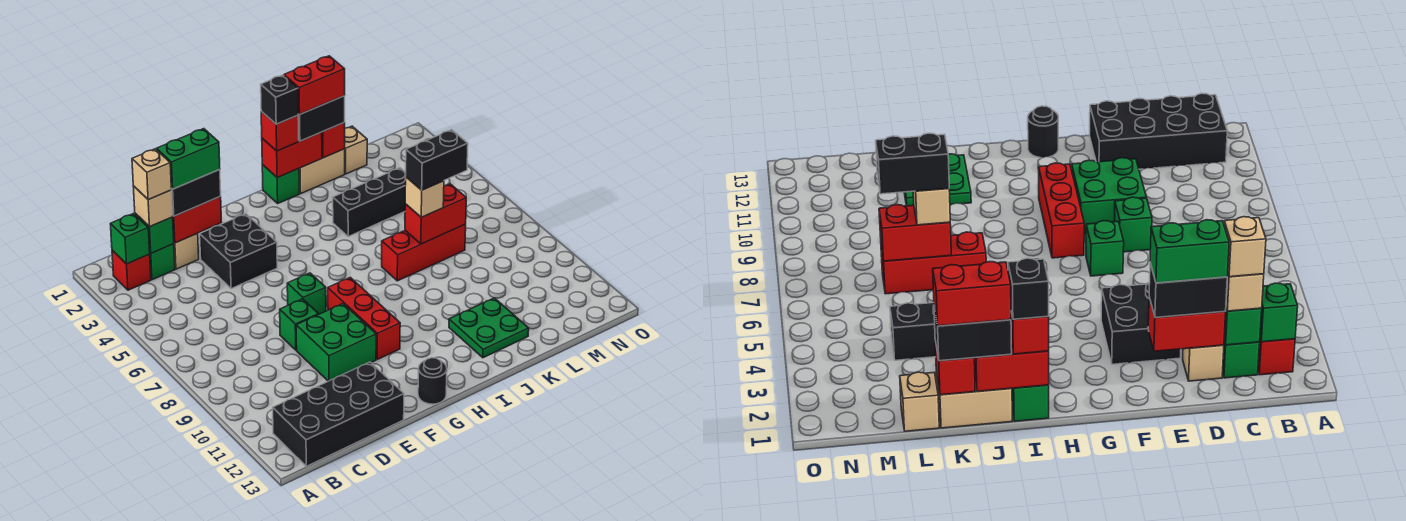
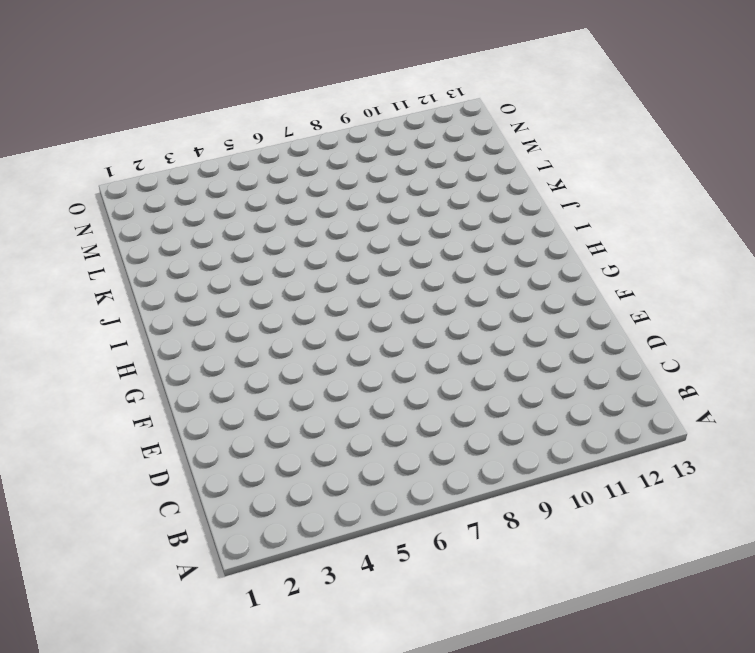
none -> red 1x1 brick [112,250,151,290]
none -> black 2x4 brick [273,362,404,466]
none -> green 1x1 brick [150,244,175,280]
none -> tan 1x1 brick [174,233,199,269]

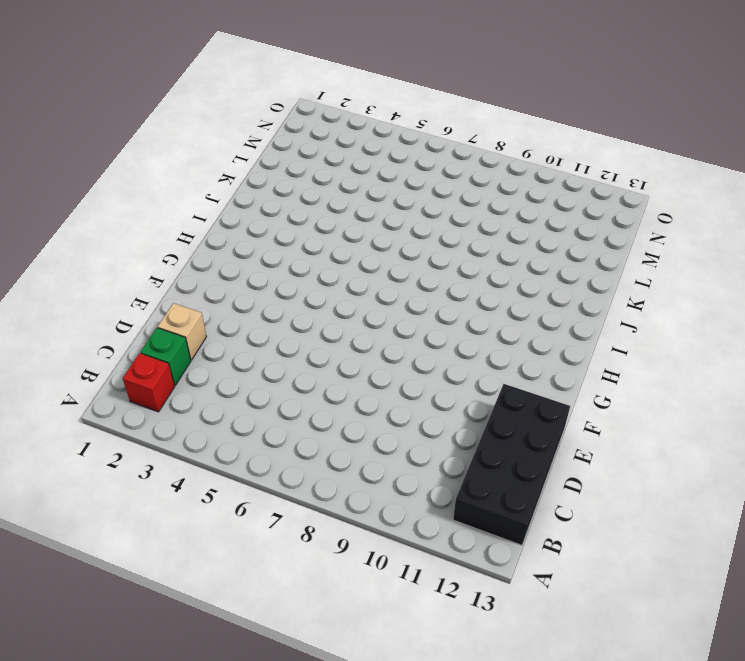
none -> black 2x2 brick [200,214,277,289]
none -> green 1x1 brick [280,299,318,350]
none -> green 2x2 brick [296,304,376,381]
none -> green 1x1 brick [287,273,326,314]

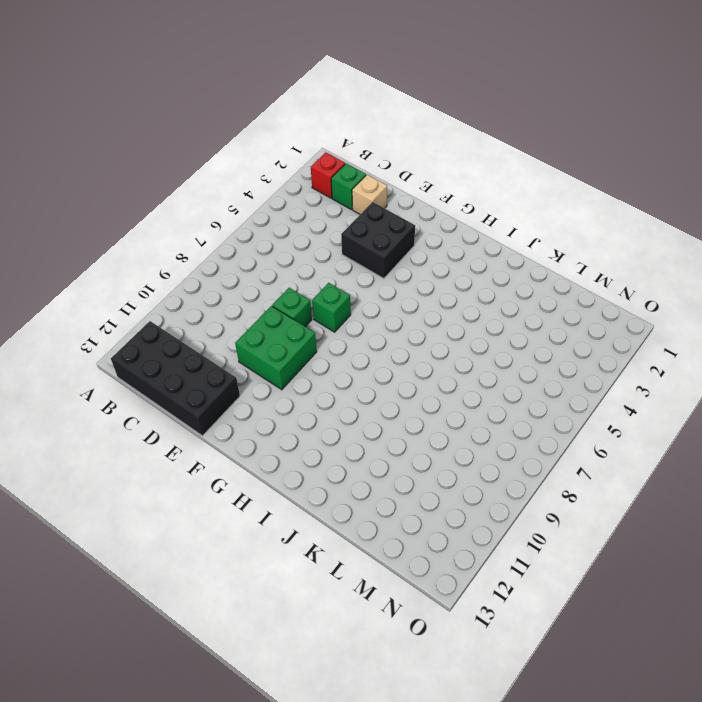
none -> red 1x3 brick [328,277,400,359]
none -> black 1x1 round brick [418,358,447,404]
none -> green 1x1 brick [262,165,299,203]
none -> tan 1x2 brick [299,149,345,194]

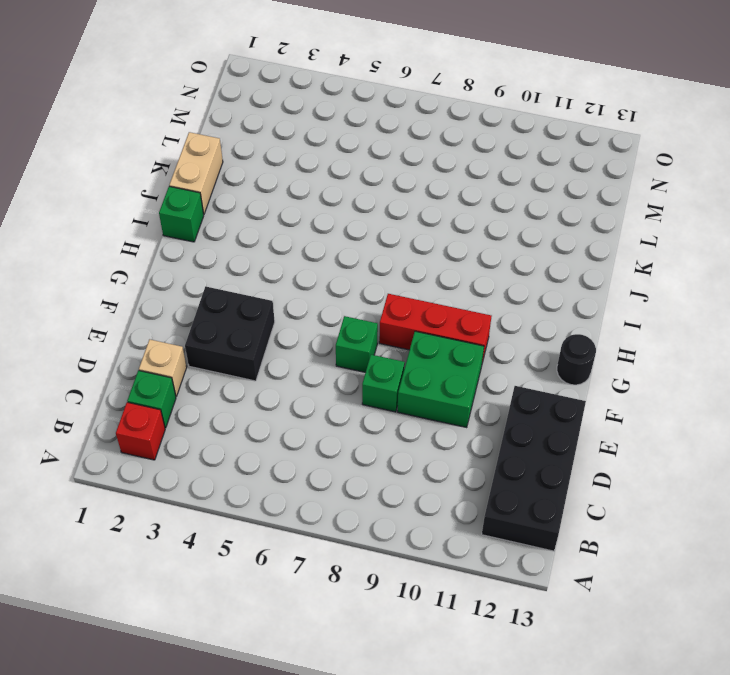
none -> black 1x3 brick [333,168,406,236]
none -> red 1x3 brick [382,224,466,281]
none -> green 2x2 plate [449,298,529,358]
none -> tan 1x1 brick [345,126,367,174]

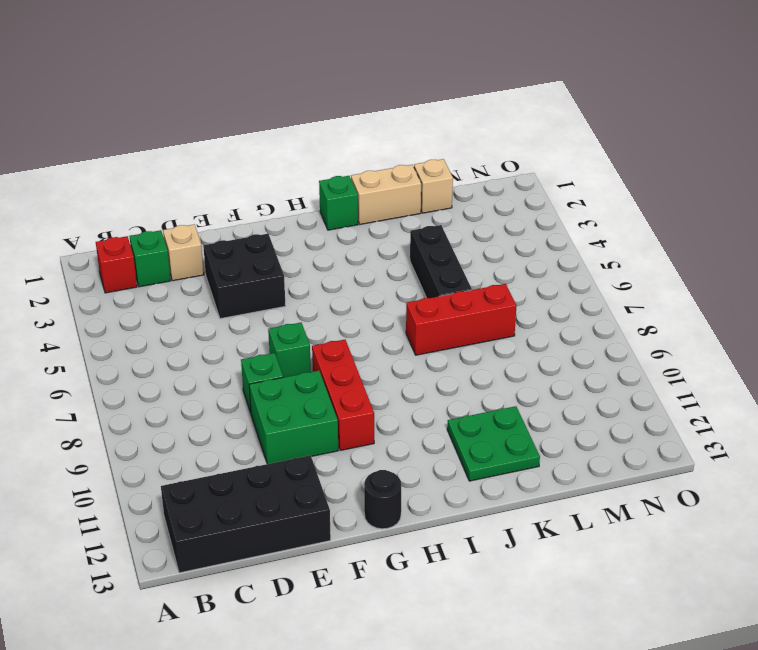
black 1x3 brick [410,225,472,298] -> black 1x3 brick turned to [333,168,406,236]
none -> green 1x1 brick [110,214,150,264]
none -> green 1x1 brick [135,213,174,253]
none -> red 1x2 brick [173,197,222,243]
none -> red 1x2 brick [262,132,322,177]

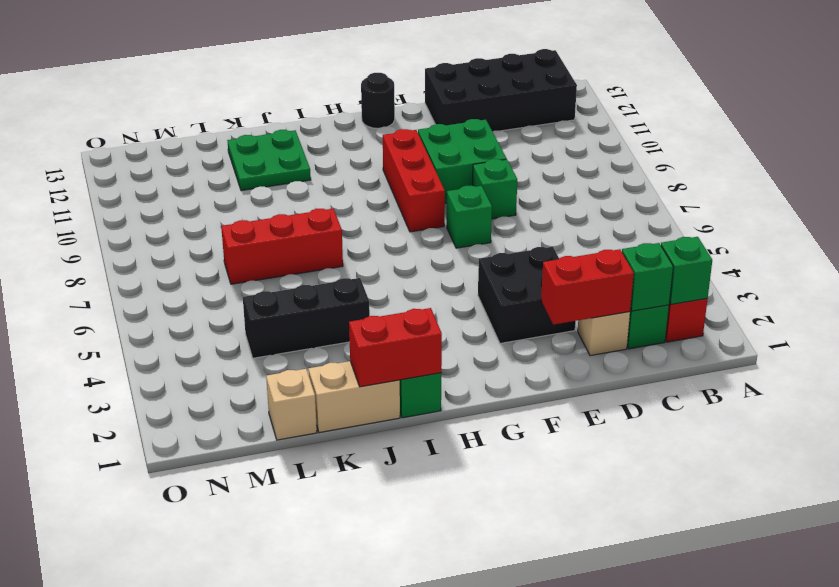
none -> red 1x1 brick [322,123,345,158]
none -> red 1x2 brick [405,184,466,244]
none -> tan 1x1 brick [133,186,173,227]
none -> black 1x2 brick [171,169,221,216]

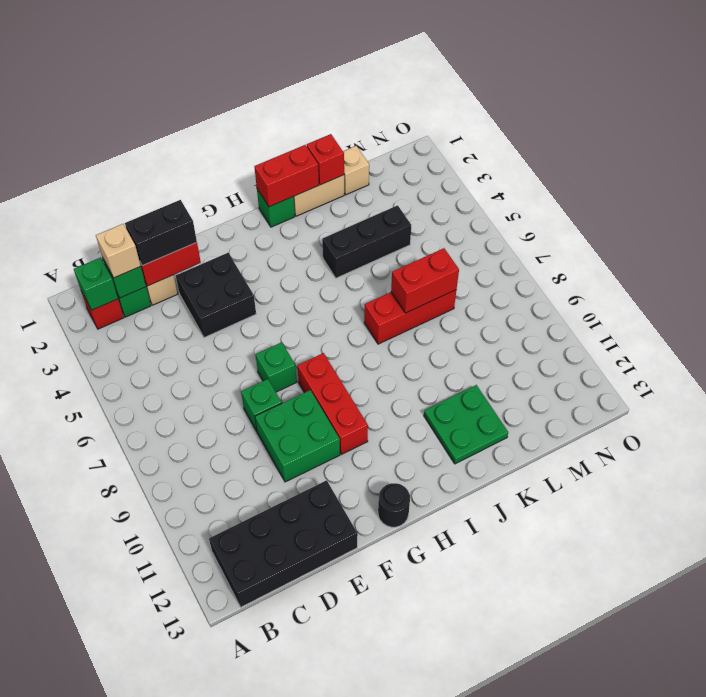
none -> red 1x1 brick [261,112,299,151]
none -> black 1x2 brick [298,96,345,141]
none -> tan 1x1 brick [405,177,444,217]
none -> tan 1x1 brick [132,149,171,200]

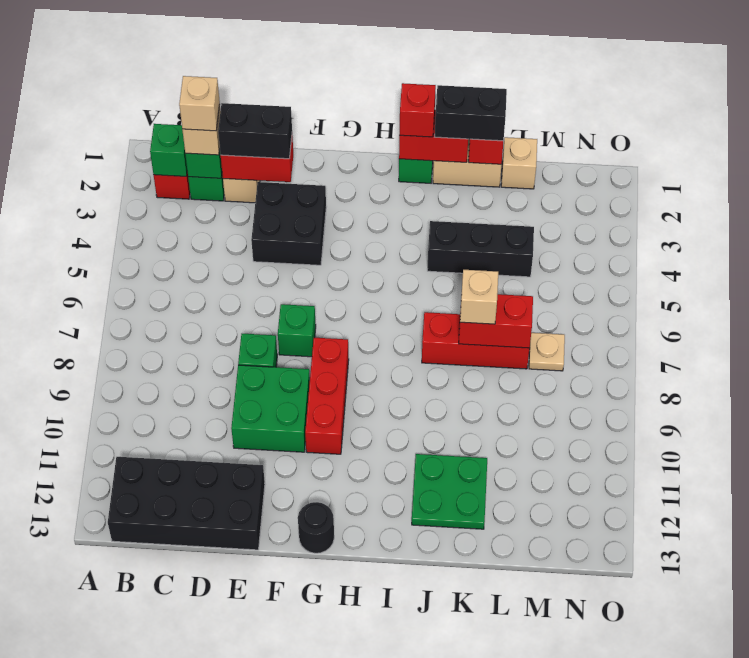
tan 1x1 plate [529,333,565,371] -> none
none -> green 1x2 brick [157,129,220,189]
none -> black 1x1 brick [261,75,298,124]
none -> red 1x2 brick [284,56,345,114]
none -> black 1x2 brick [406,130,468,190]

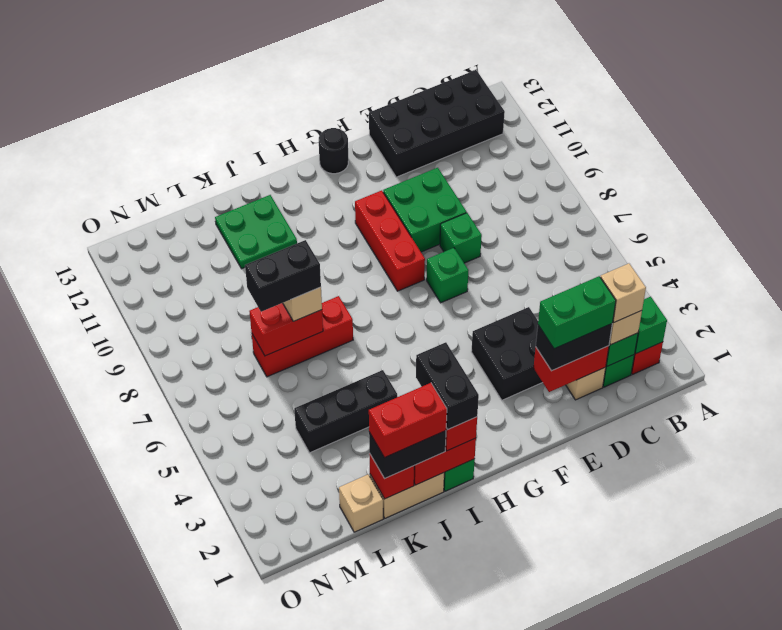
black 1x2 brick [416,342,479,429] -> black 1x1 brick [261,75,298,124]

